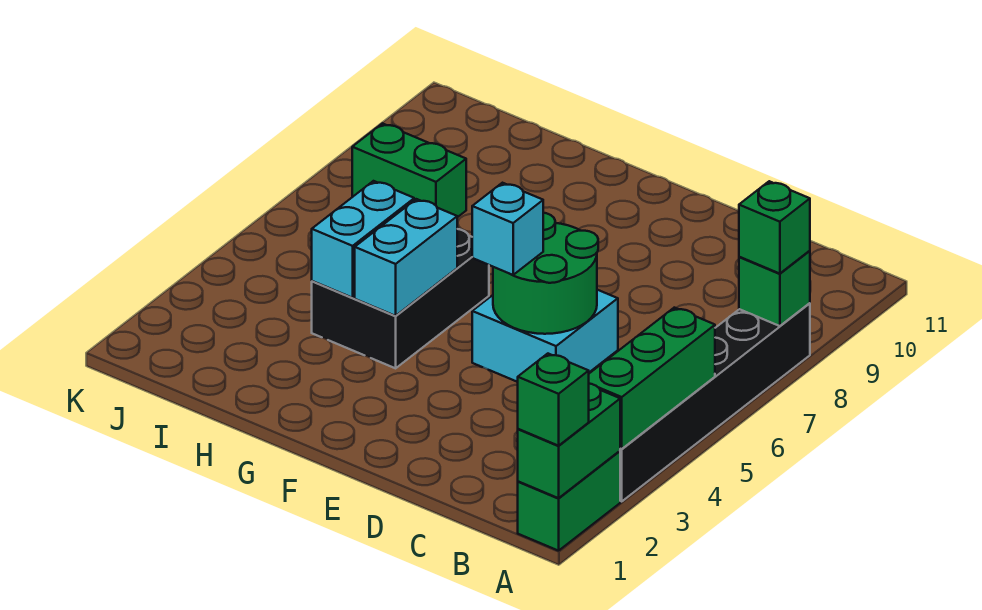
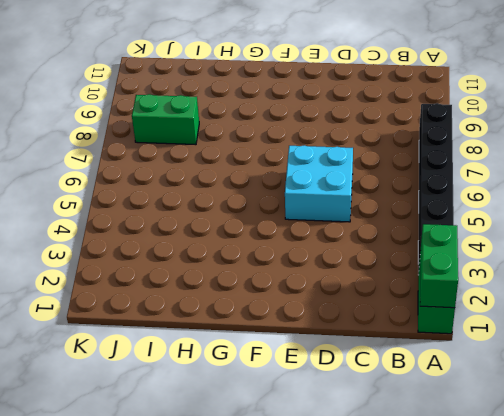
none -> black 2x3 brick [312,229,489,368]
none -> green 1x3 brick [589,308,715,449]
none -> green 1x1 brick [739,251,810,326]

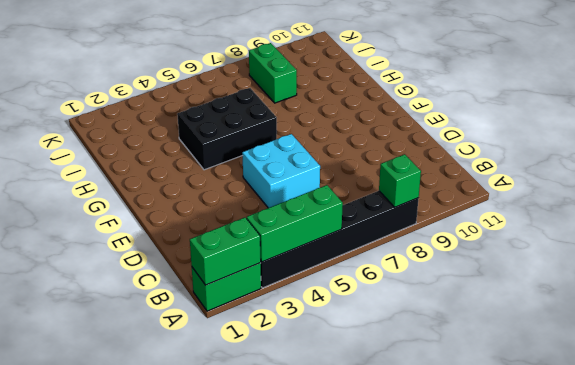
none -> green 2x2 round brick [493,213,598,334]
none -> cyan 1x2 brick [355,199,457,316]
none -> cyan 1x2 brick [312,181,414,298]

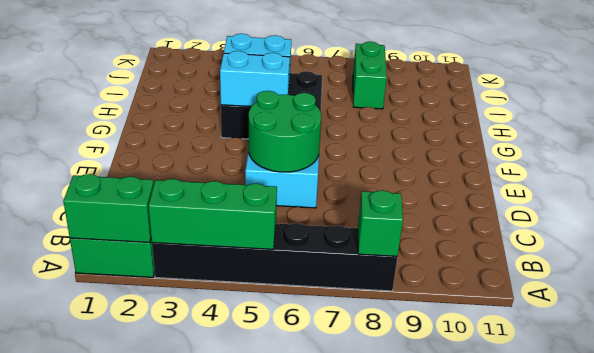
none -> green 1x1 brick [518,354,589,446]
none -> green 1x1 brick [739,181,810,274]
none -> cyan 1x1 brick [472,183,543,275]

